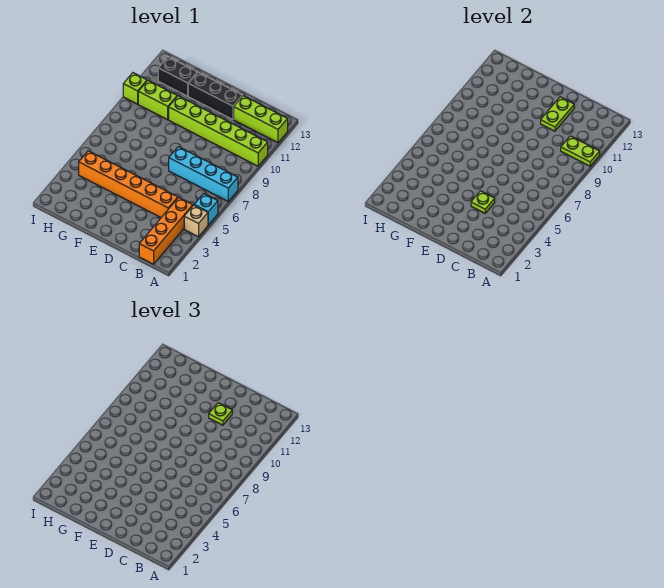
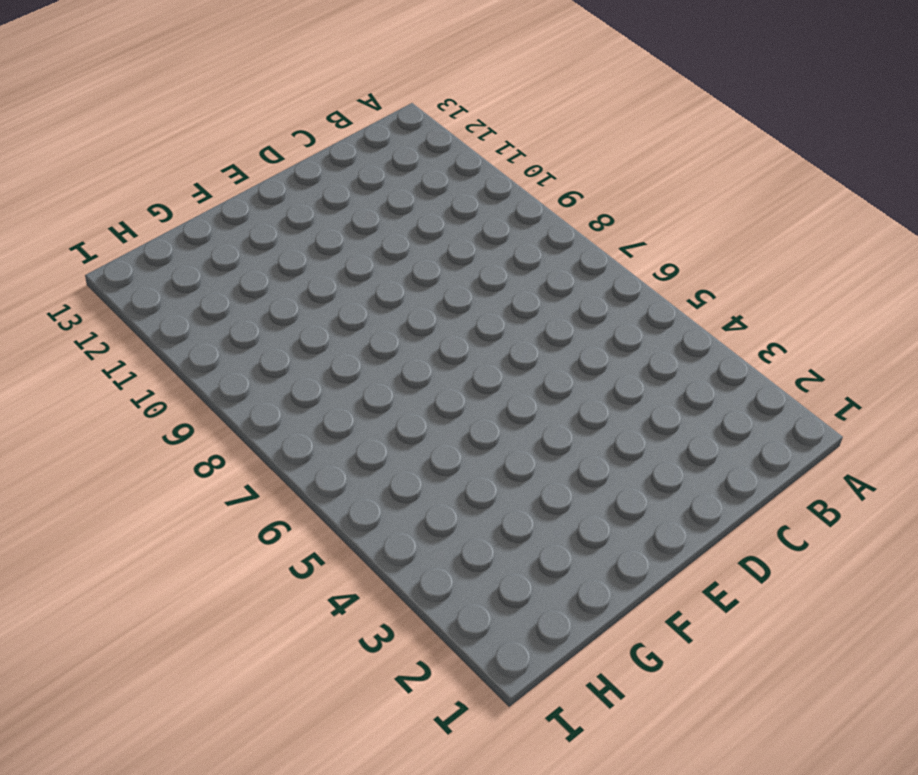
none -> tan 1x1 brick [184,205,208,237]
none -> cyan 1x1 brick [194,193,218,225]
none -> cyan 1x4 brick [169,147,238,201]

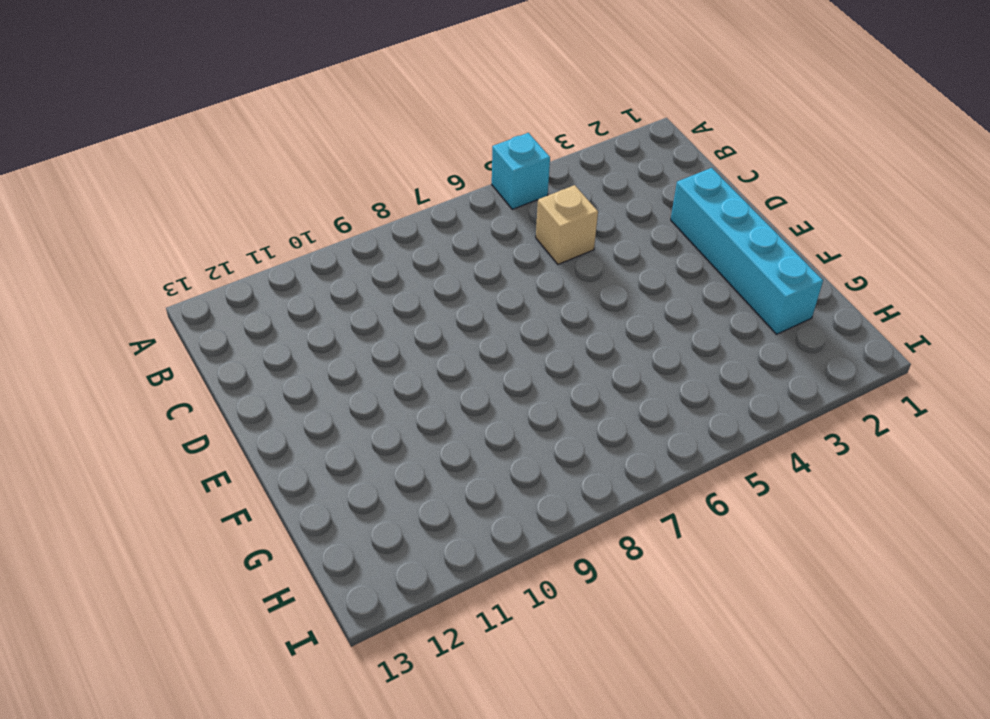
tan 1x1 brick [536,185,598,264] -> tan 1x1 brick moved to [184,205,208,237]
cyan 1x4 brick [671,168,823,334] -> cyan 1x4 brick moved to [169,147,238,201]
none -> lime 1x6 brick [169,96,268,166]
none -> lime 1x3 brick [234,96,288,143]
none -> orange 1x4 brick [139,197,193,264]

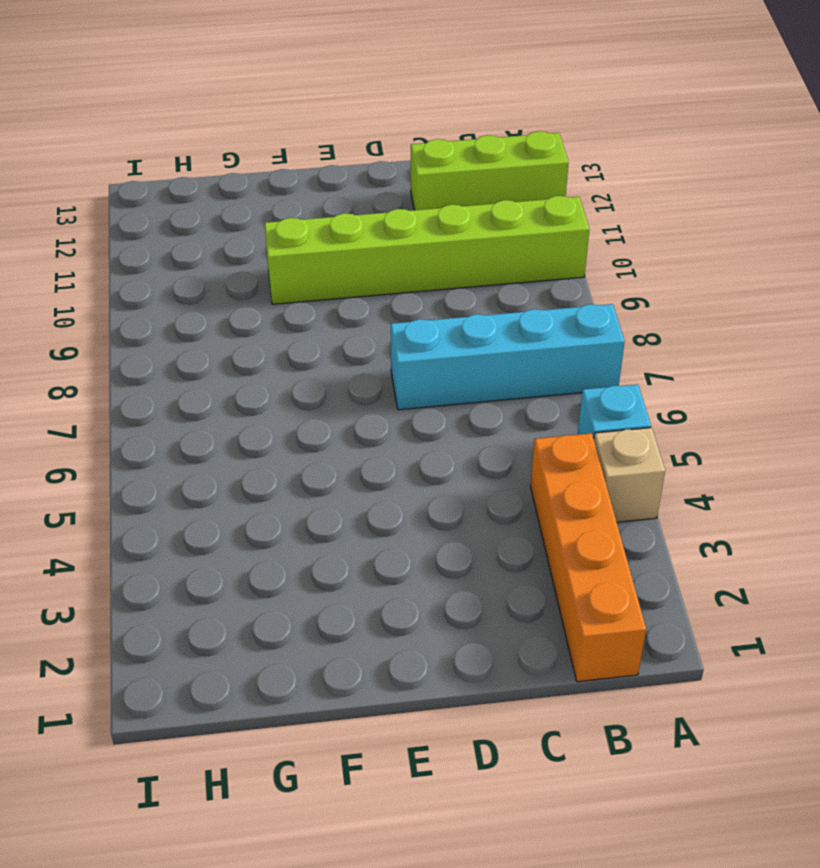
none -> orange 1x6 brick [79,151,178,217]
none -> black 1x3 brick [188,72,242,119]
none -> lime 1x2 brick [138,80,177,120]

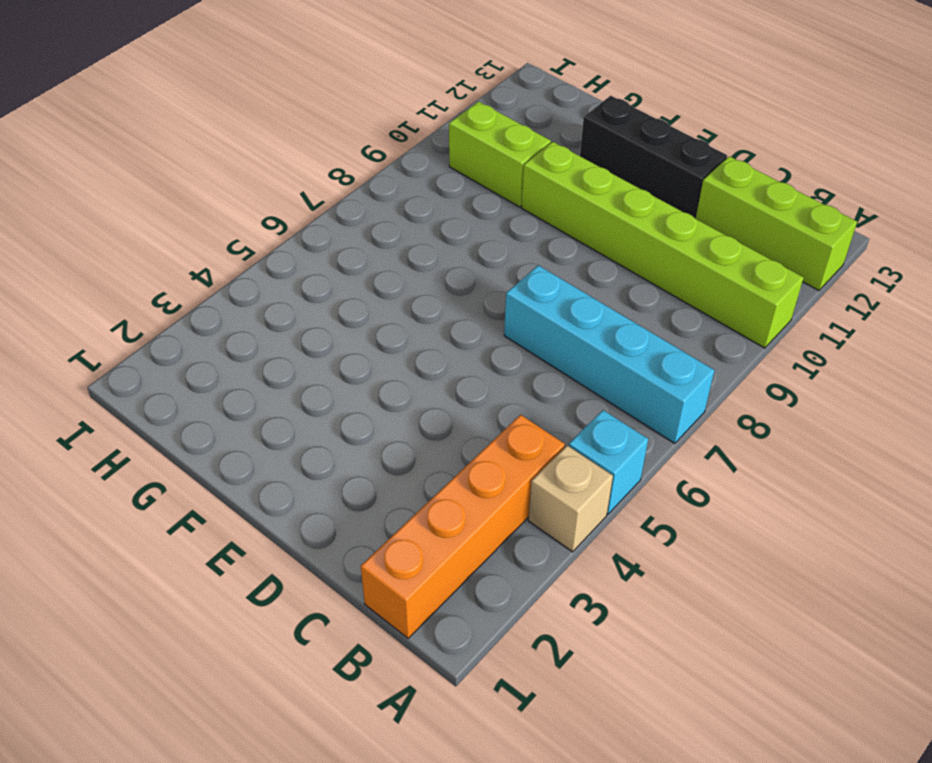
none -> orange 1x6 brick [79,151,178,217]
none -> black 1x2 brick [158,57,197,96]
none -> lime 1x1 brick [123,73,147,104]

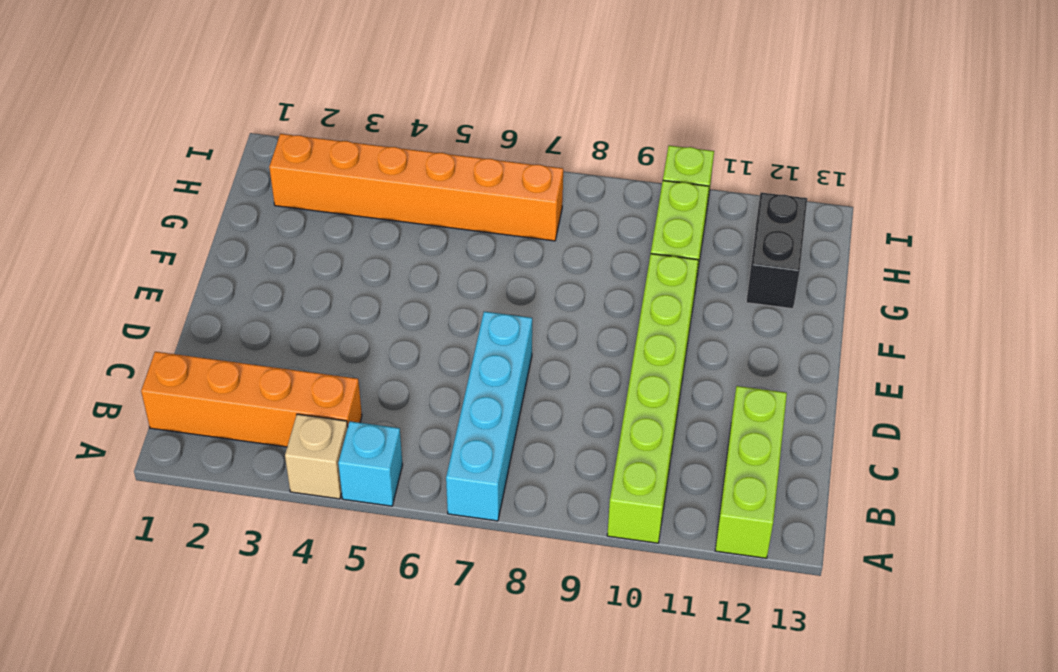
orange 1x6 brick [269,134,563,241] -> orange 1x6 brick turned to [79,151,178,217]
none -> black 1x3 brick [188,72,242,119]
none -> lime 1x2 plate [561,136,600,166]
none -> lime 1x1 plate [471,191,495,213]

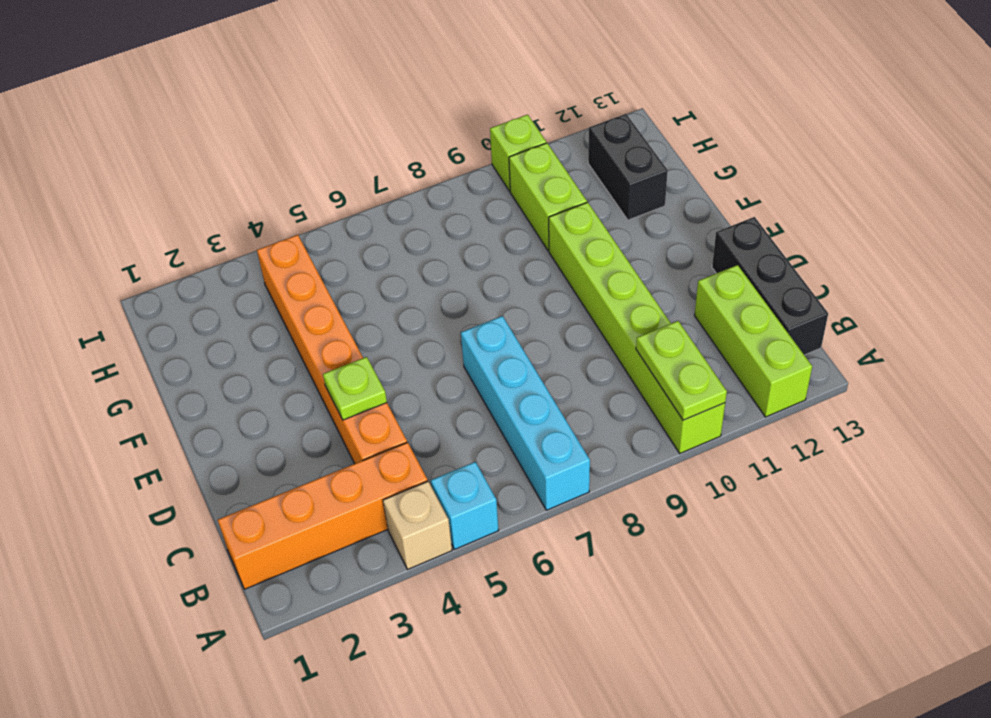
black 1x3 brick [712,217,828,355] -> black 1x3 brick moved to [188,72,242,119]
none -> lime 1x2 plate [541,97,574,131]
none -> lime 1x1 plate [209,403,232,425]

